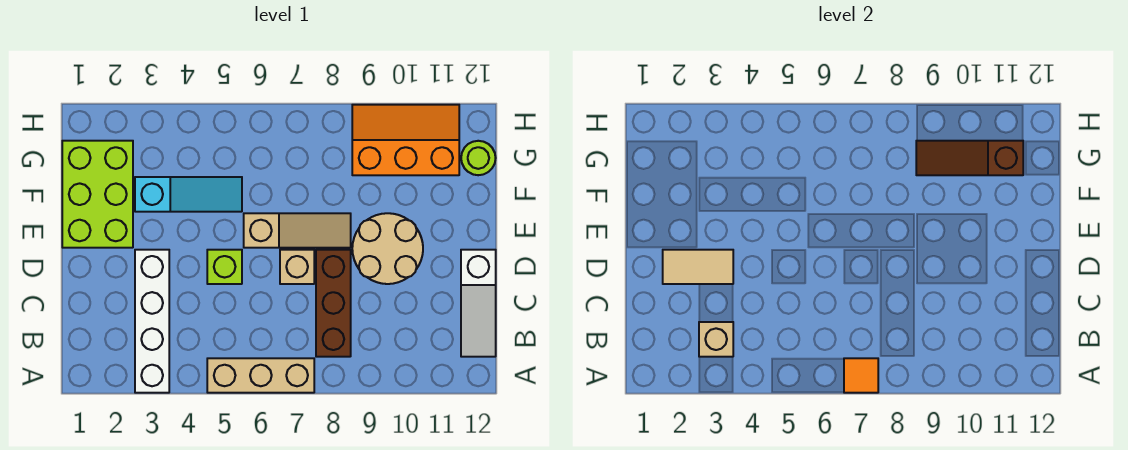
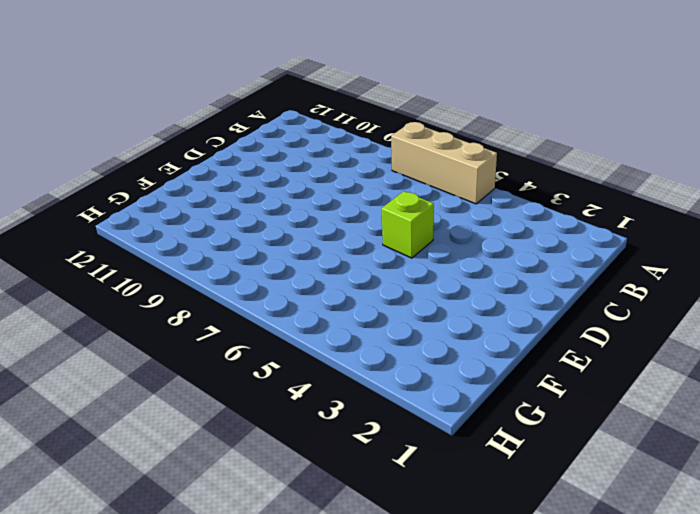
none -> white 1x4 brick [135,250,169,393]
none -> brown 1x3 brick [316,250,351,357]
none -> white 1x3 slope [461,250,496,357]

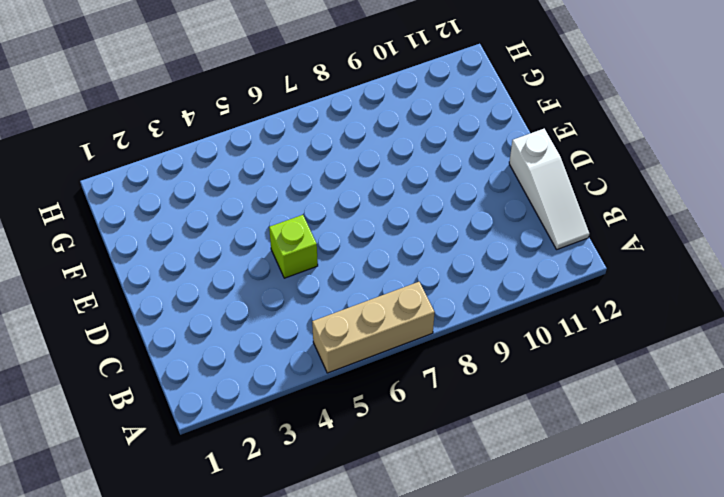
none -> white 1x4 brick [135,250,169,393]
none -> brown 1x3 brick [316,250,351,357]
none -> tan 1x1 brick [280,250,314,284]

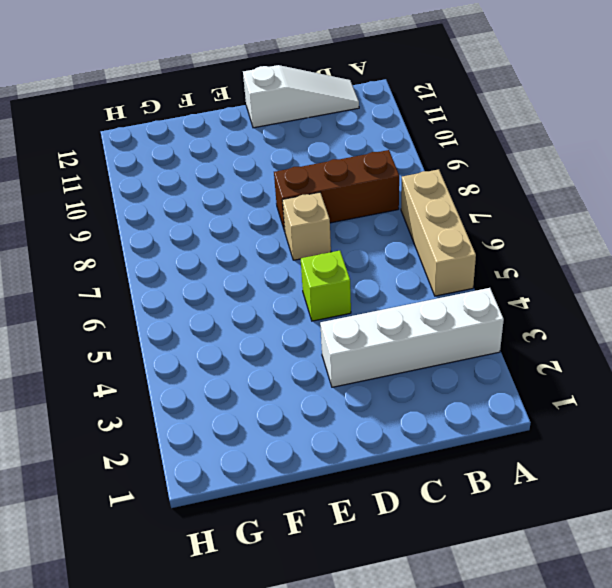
none -> tan 2x2 round brick [352,213,423,284]
none -> lime 2x3 brick [62,141,133,248]
none -> tan 1x3 slope [244,213,351,248]

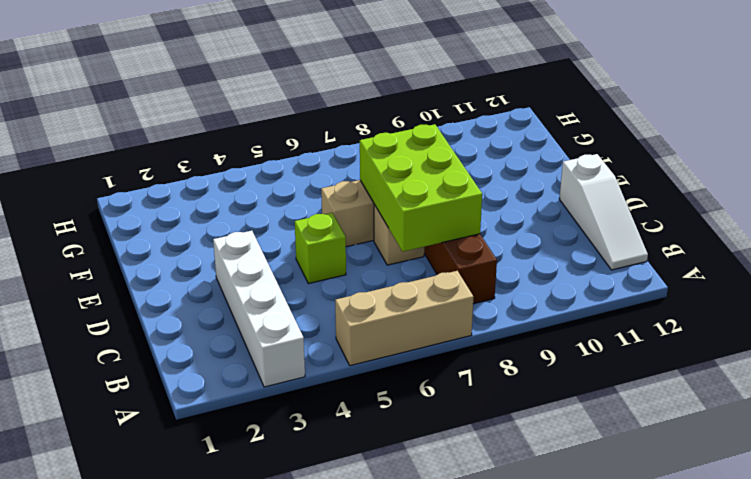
lime 2x3 brick [360,124,482,252] -> lime 2x3 brick moved to [62,141,133,248]
none -> tan 2x2 round brick [352,213,423,284]
none -> cyan 1x3 slope [135,177,242,212]
none -> orange 2x3 slope [352,105,459,175]

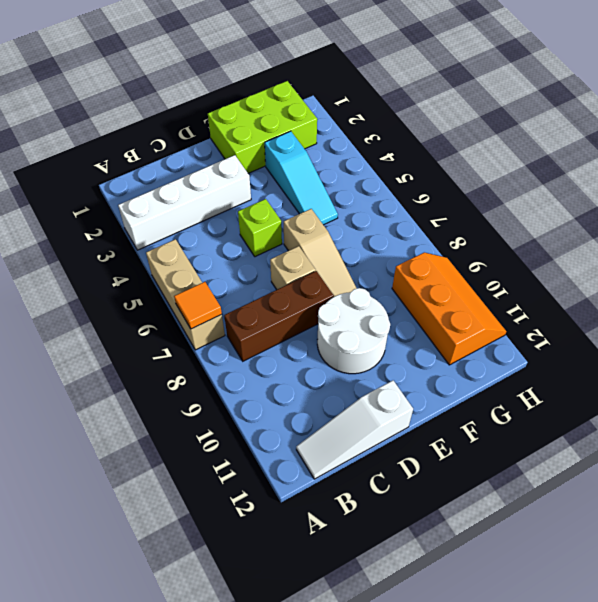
white 2x2 round brick [317,288,390,374] -> tan 2x2 round brick [352,213,423,284]
none -> lime 1x1 round brick [461,141,496,175]
none -> tan 1x1 brick [699,322,733,357]
none -> tan 1x2 tile [663,250,733,284]

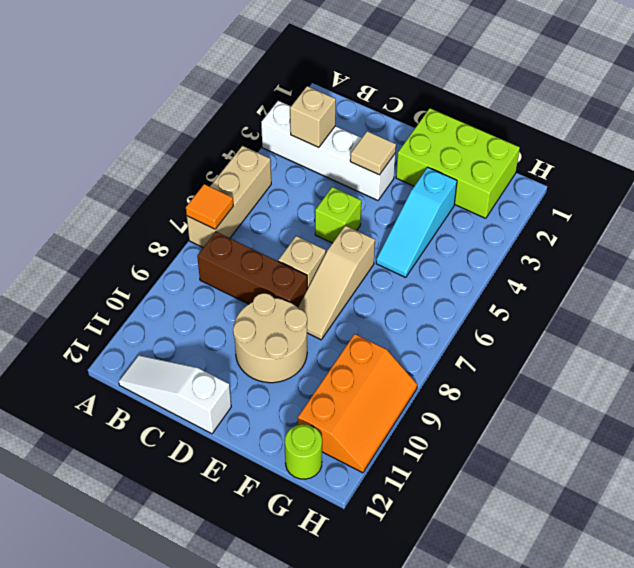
tan 1x1 tile [350,131,396,175] -> tan 1x2 tile [663,250,733,284]
none -> brown 1x3 slope [916,141,1023,175]

